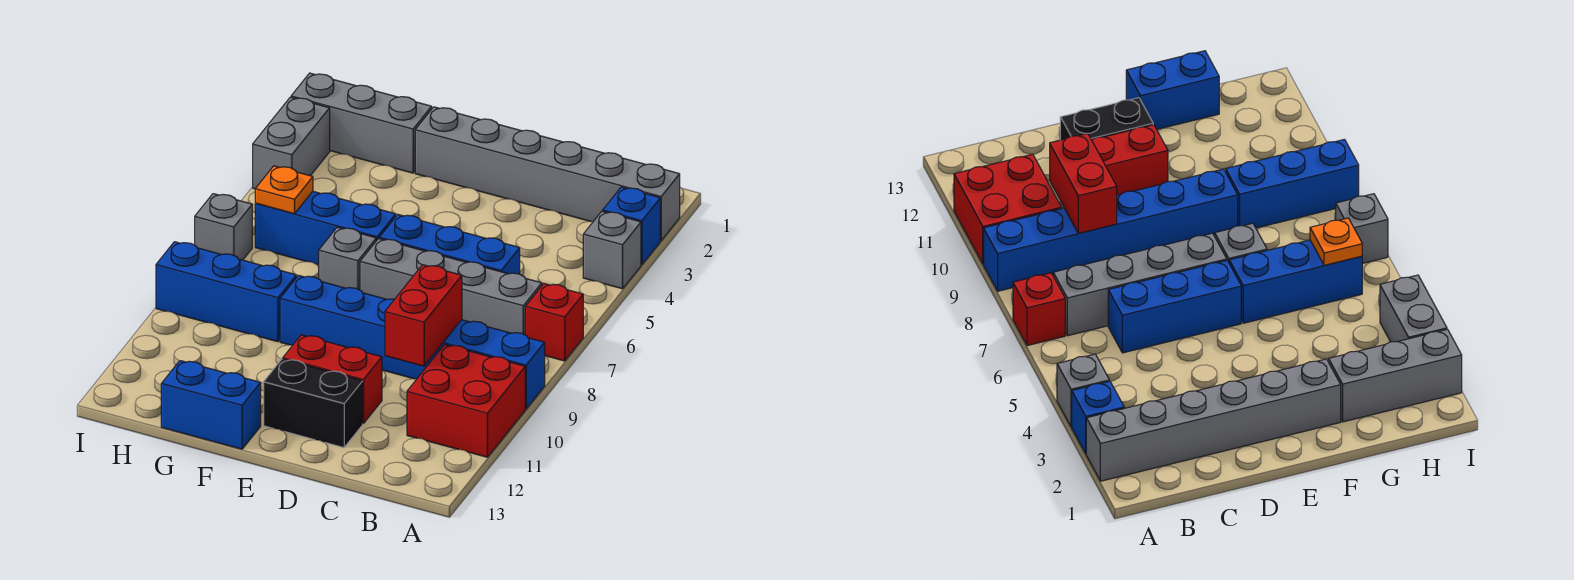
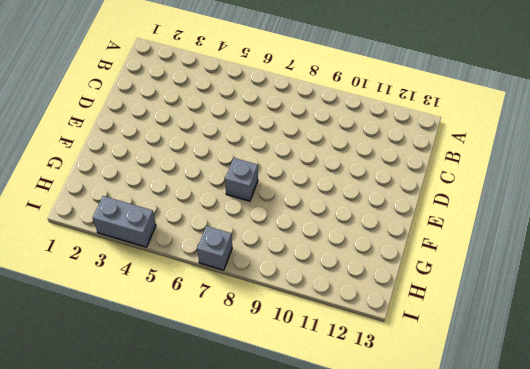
none -> grey 1x6 brick [415,107,680,240]
none -> blue 1x1 brick [603,187,660,265]
none -> grey 1x1 brick [583,211,641,289]

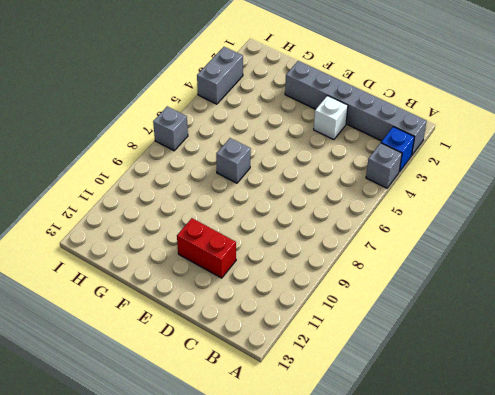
white 1x1 brick [314,96,348,140] -> none
none -> red 1x1 brick [525,284,583,361]
none -> blue 1x6 brick [280,275,545,409]
none -> red 2x2 brick [407,345,525,457]

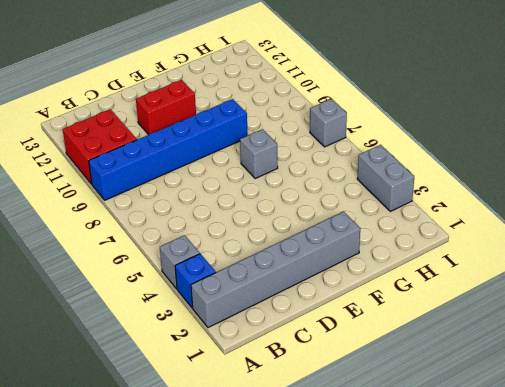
none -> red 1x1 brick [525,284,583,361]
none -> grey 1x4 brick [360,239,542,335]
none -> blue 1x3 brick [379,215,520,274]

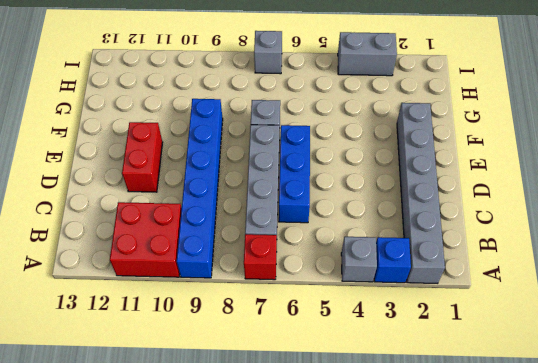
none -> black 1x2 brick [264,359,363,448]
none -> blue 1x3 brick [255,191,396,265]
none -> blue 1x2 brick [161,361,261,449]

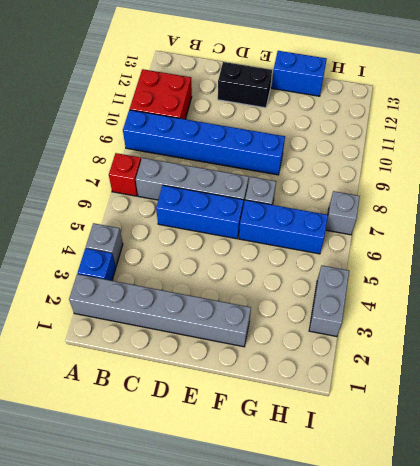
none -> red 1x2 brick [283,335,382,424]
none -> grey 1x3 brick [291,73,432,173]
none -> blue 1x3 brick [156,242,296,342]

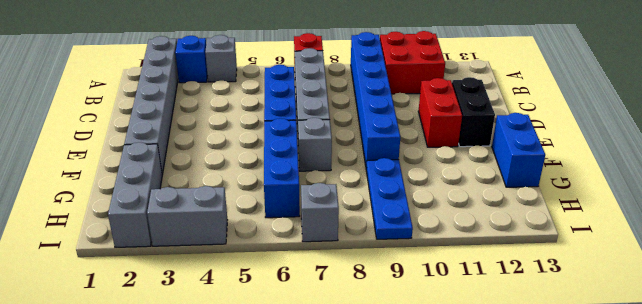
blue 1x3 plate [366,158,413,239] -> blue 1x3 brick [156,242,296,342]
none -> red 1x2 brick [385,265,462,366]
none -> orange 1x1 plate [255,166,313,214]

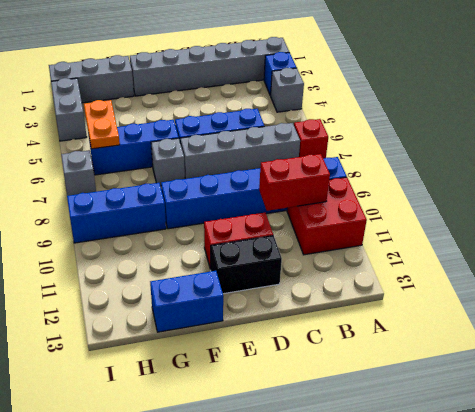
red 1x2 brick [259,154,330,211] -> red 1x2 brick turned to [385,265,462,366]
orange 1x2 plate [84,100,120,149] -> orange 1x1 plate [255,166,313,214]

